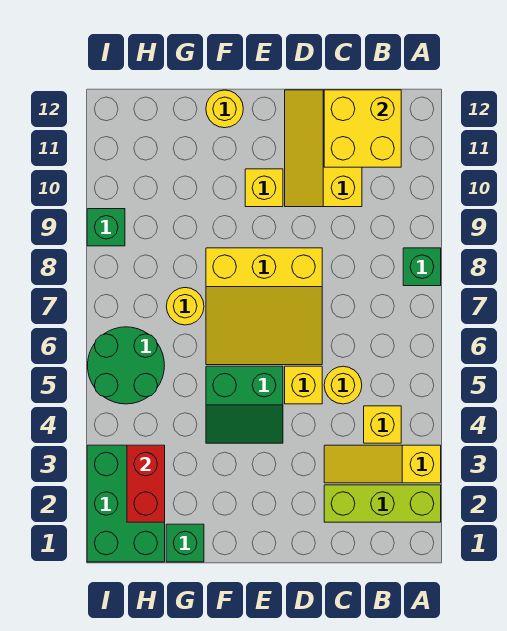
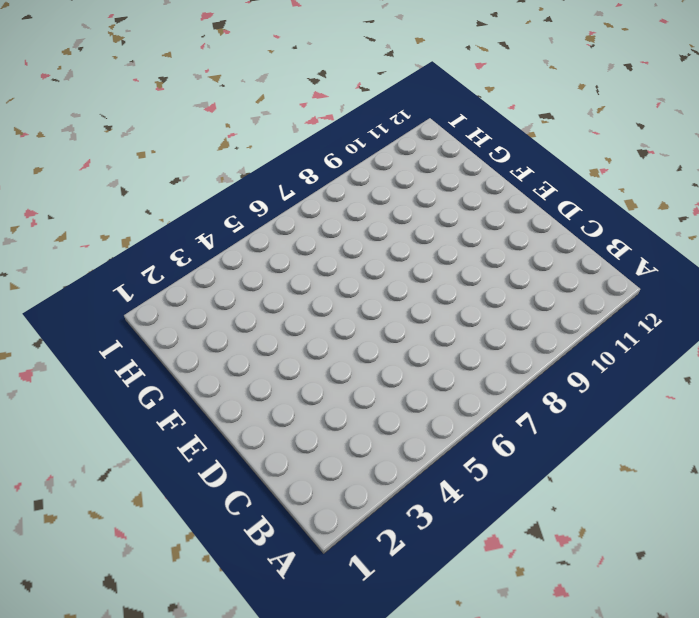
none -> lime 1x3 brick [324,485,441,522]
none -> yellow 1x3 slope [324,445,441,483]
none -> green 1x1 brick [403,248,441,286]

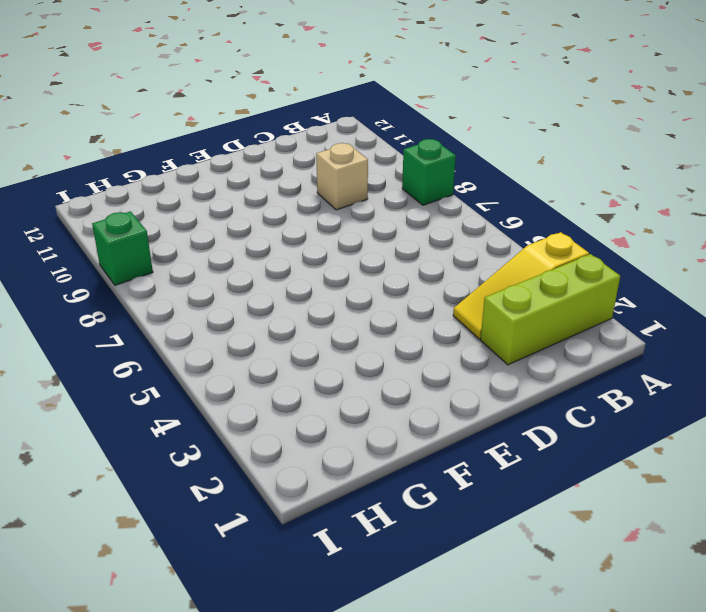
tan 1x1 brick [316,143,368,210] -> none
none -> yellow 1x1 brick [364,406,401,443]
none -> yellow 1x1 round brick [324,366,362,404]
none -> yellow 2x3 slope [285,90,362,207]

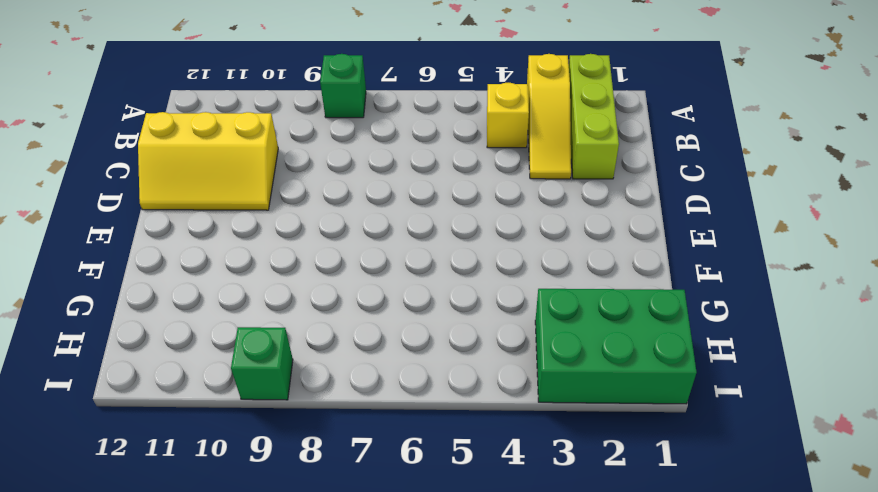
none -> yellow 1x1 round brick [324,366,362,404]
none -> yellow 1x1 brick [285,366,322,404]
none -> yellow 3x3 slope [206,248,322,365]

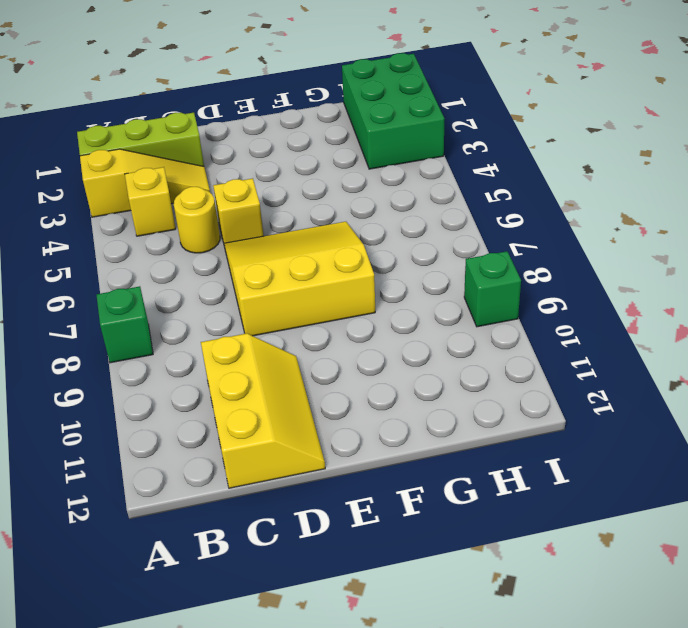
none -> green 2x2 slope [206,366,283,443]
none -> yellow 1x1 brick [245,169,283,207]
none -> yellow 1x1 round brick [206,90,243,128]

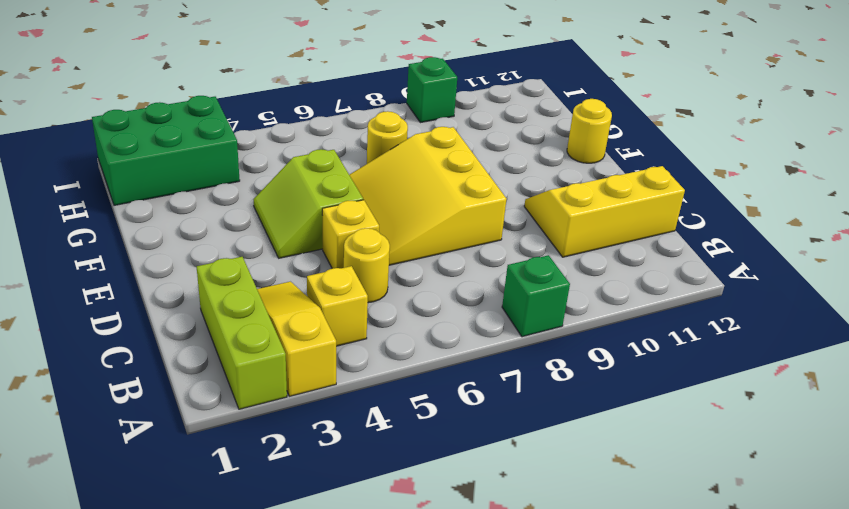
lime 2x2 slope [254,149,363,258] -> green 2x2 slope [206,366,283,443]
none -> yellow 1x1 brick [245,169,283,207]
none -> green 1x1 brick [166,524,204,562]
none -> green 2x2 round brick [88,327,164,404]

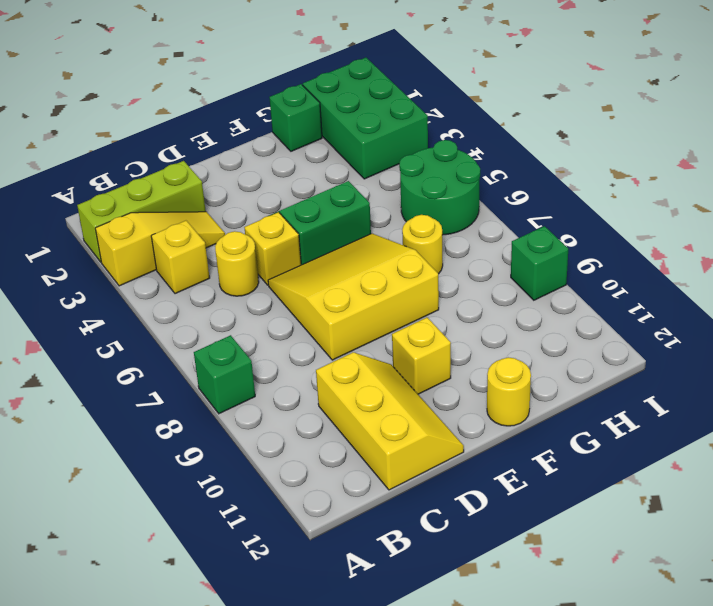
none -> yellow 2x2 brick [324,90,401,167]
none -> red 1x2 brick [127,445,165,522]

